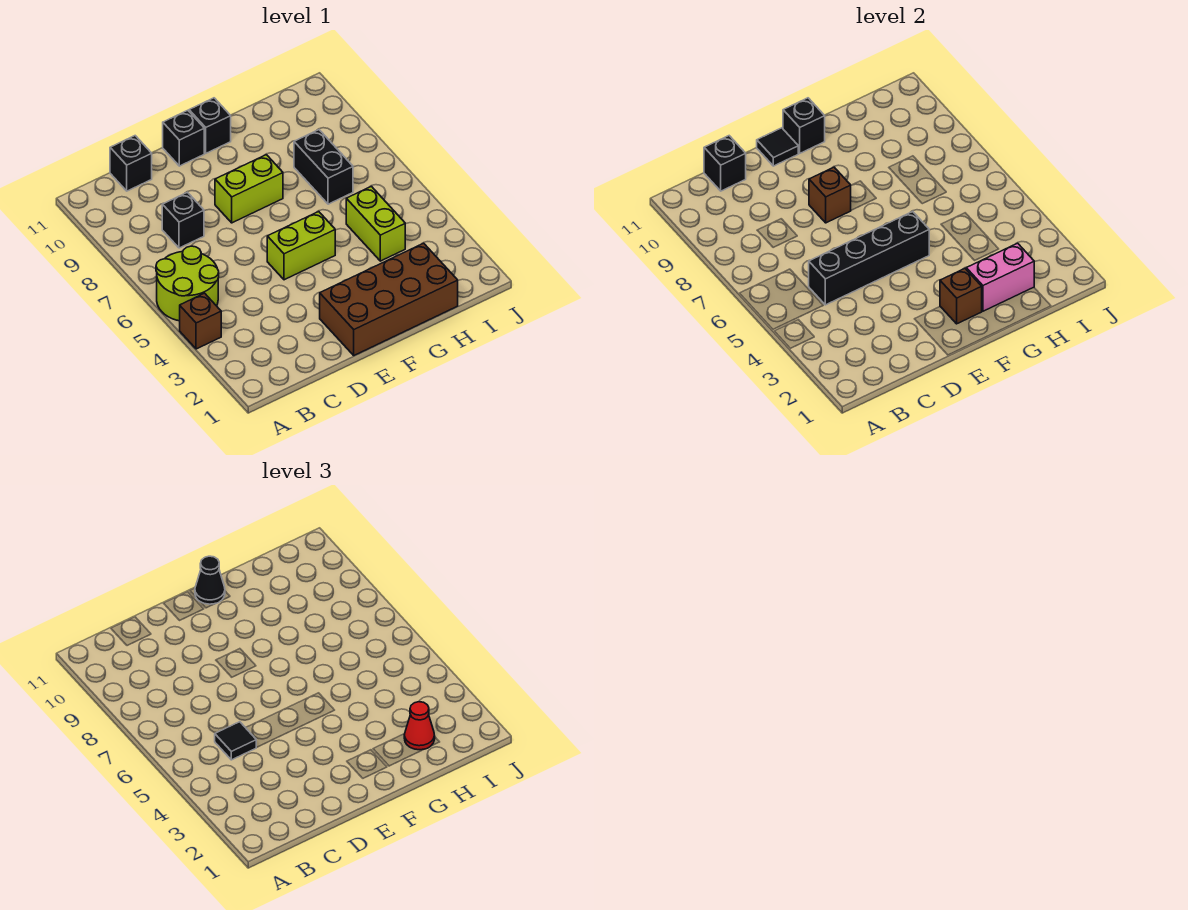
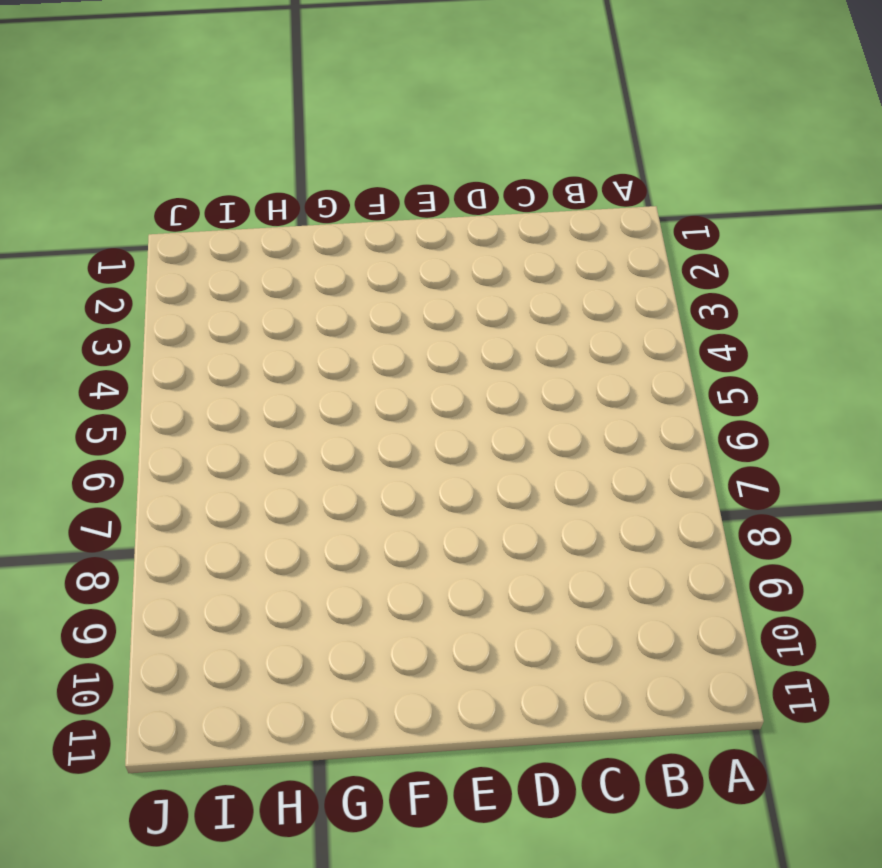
none -> brown 1x1 brick [180,293,221,349]
none -> lime 2x2 round brick [156,246,219,321]
none -> black 1x1 brick [162,192,204,248]

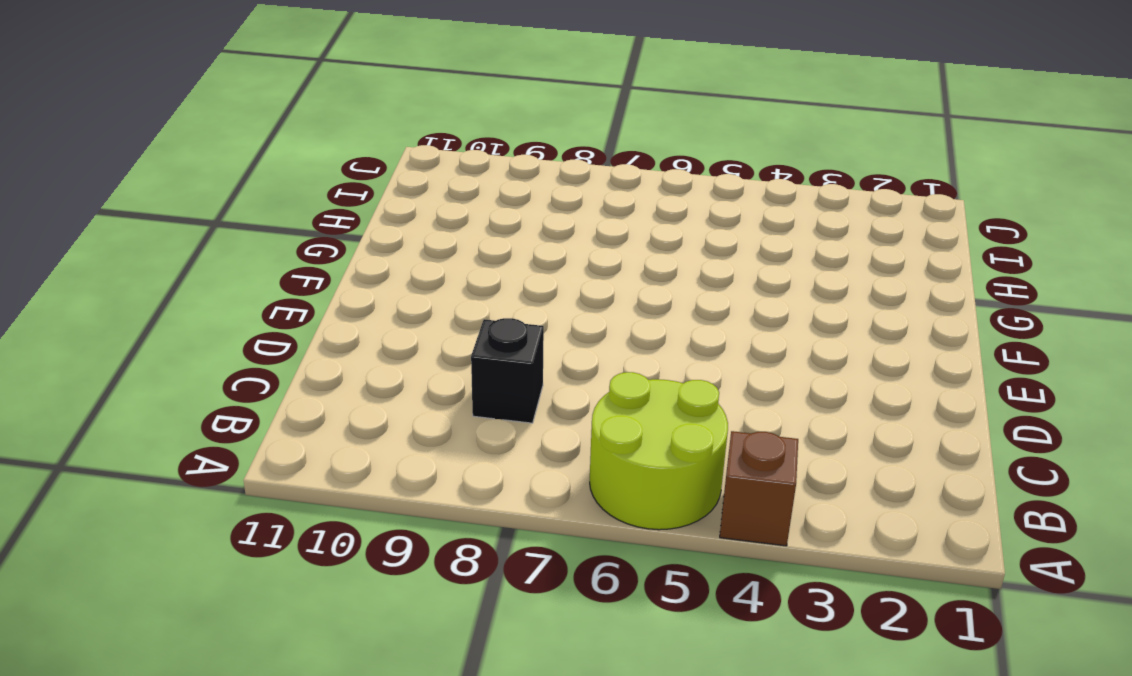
none -> black 1x1 brick [110,136,152,191]
none -> brown 2x4 brick [320,243,458,355]
none -> lime 1x2 brick [267,212,335,280]

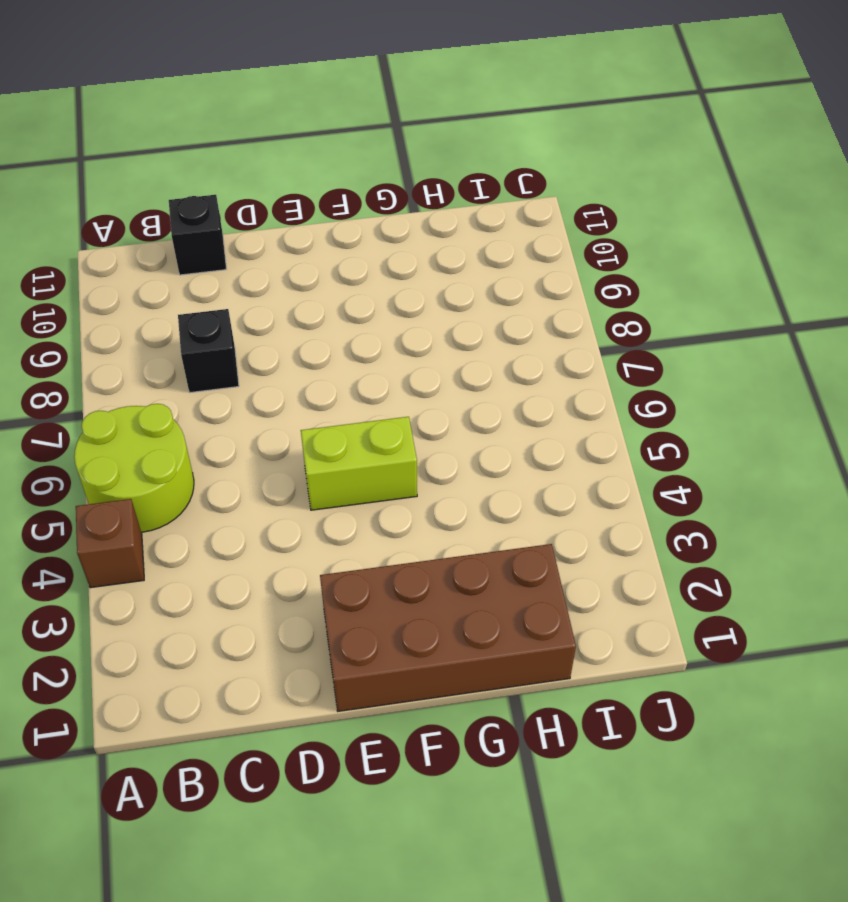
none -> lime 1x2 brick [215,155,283,223]
none -> black 1x1 brick [163,110,204,166]
none -> black 1x1 brick [189,98,231,153]

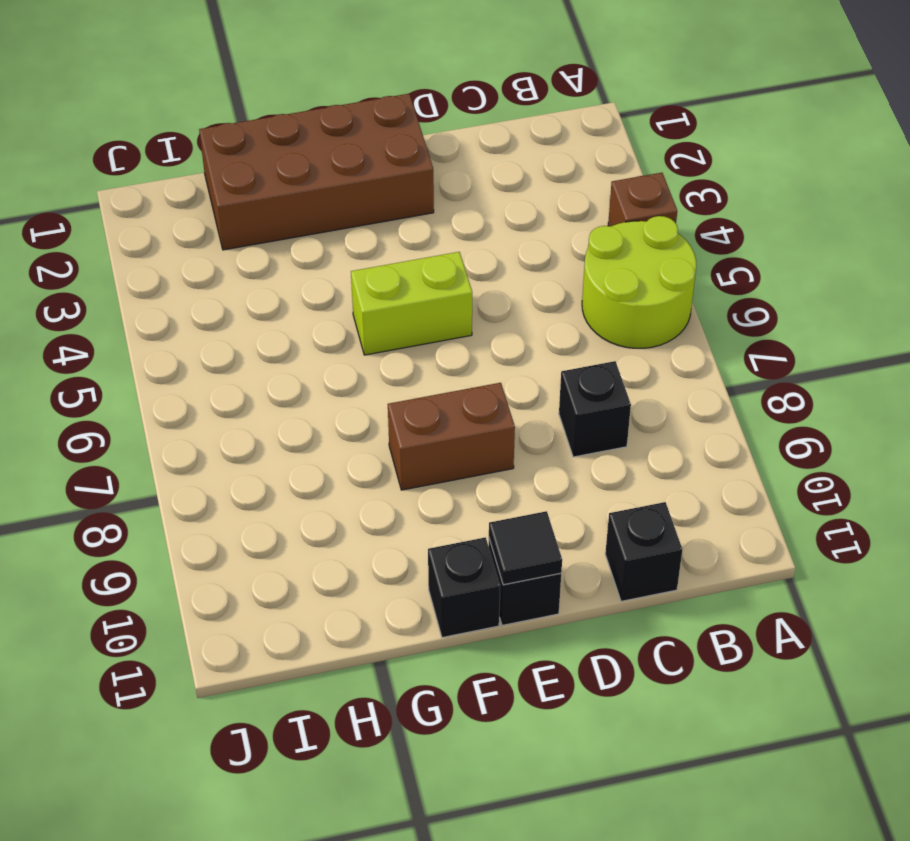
brown 1x2 brick [388,383,515,490] -> lime 1x2 brick [215,155,283,223]
none -> lime 1x2 brick [346,186,405,261]
none -> black 1x2 brick [294,130,353,204]
none -> black 1x4 brick [809,212,929,305]

